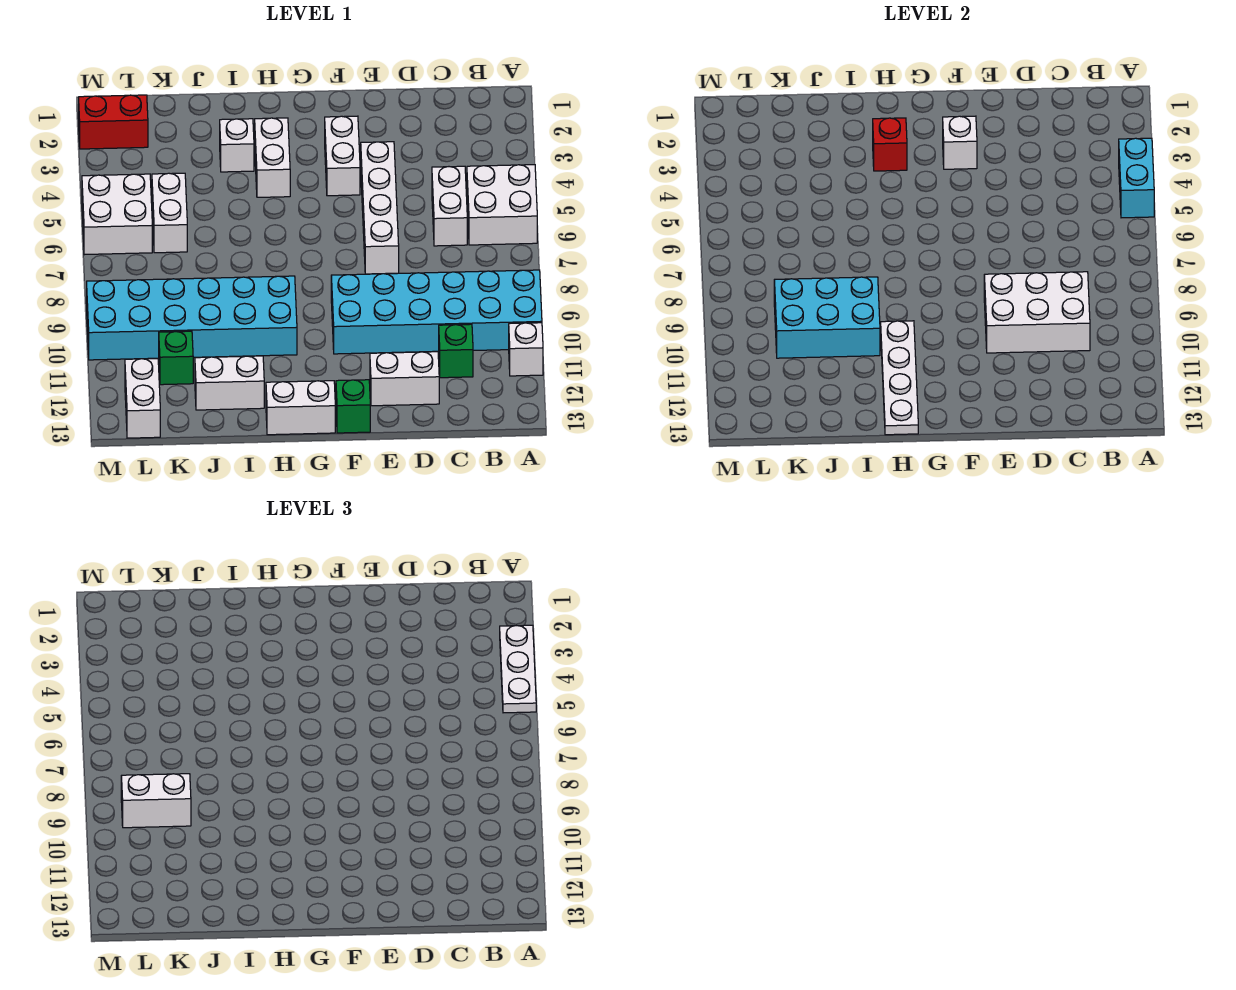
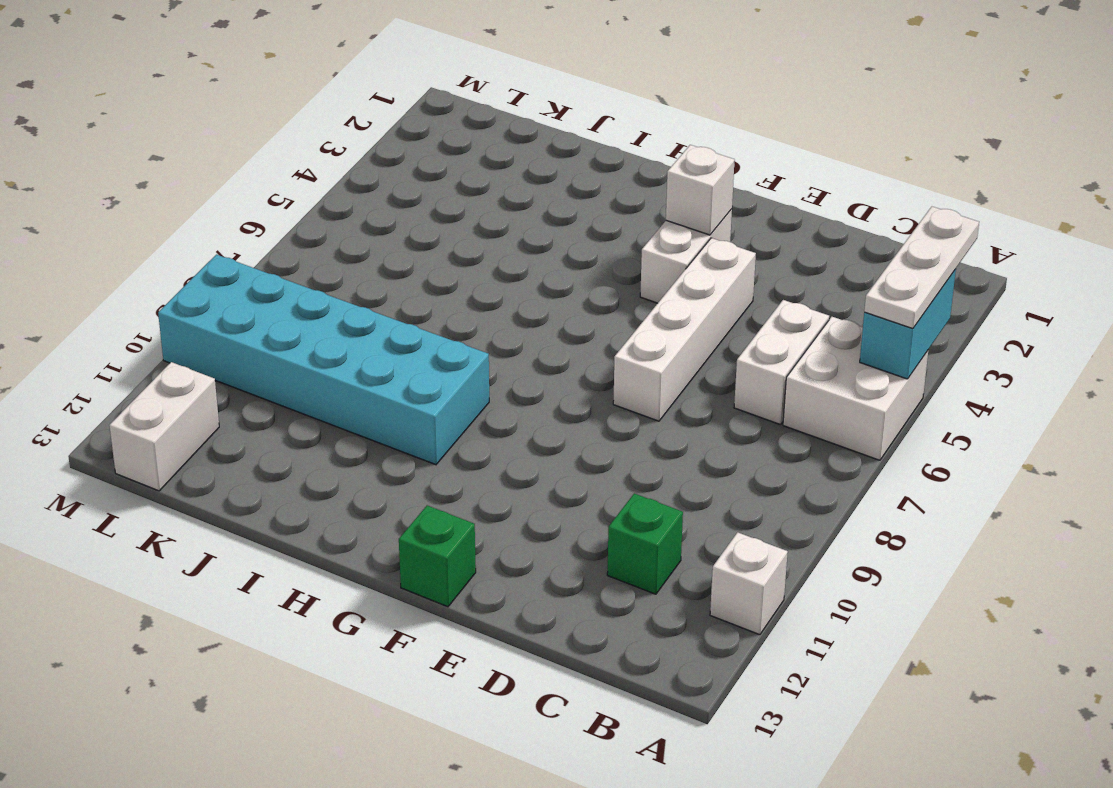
none -> cyan 2x6 brick [331,270,542,354]
none -> white 1x2 brick [370,352,439,406]
none -> white 1x2 brick [266,381,335,435]

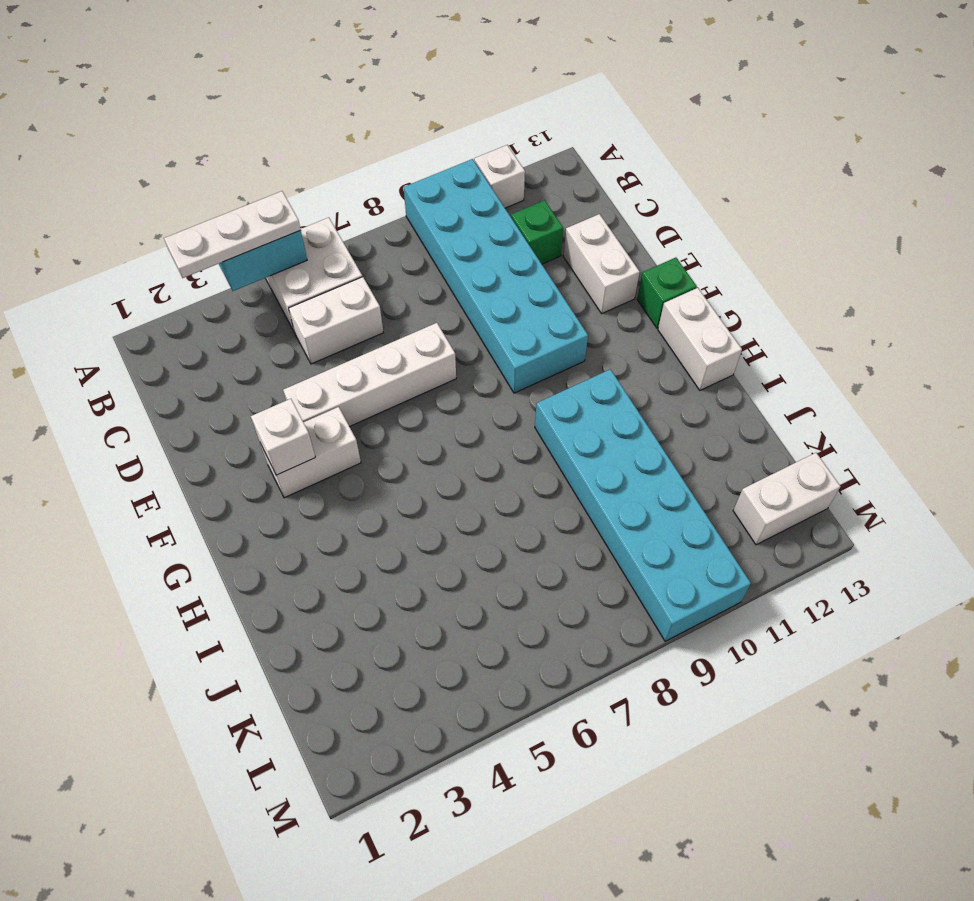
none -> white 1x2 brick [255,118,290,197]
none -> white 1x1 brick [220,119,254,172]
none -> white 1x2 brick [195,356,264,410]

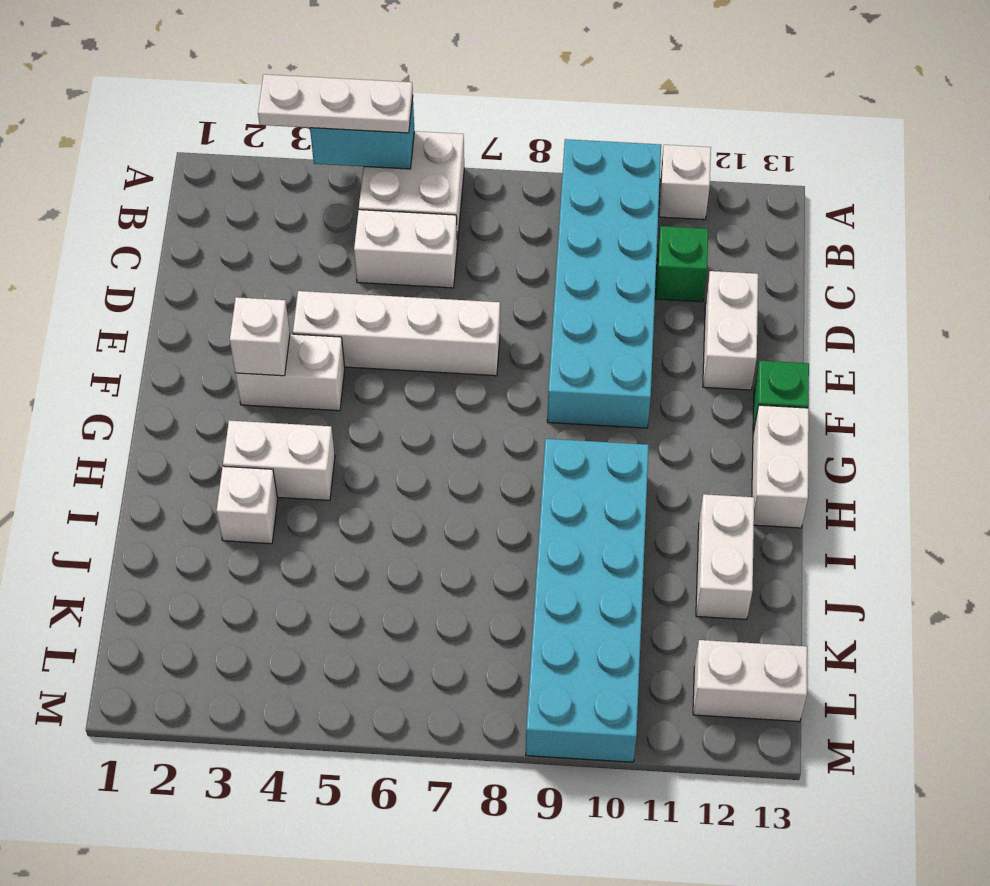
none -> white 1x2 brick [152,173,187,253]
none -> green 1x1 brick [159,331,193,385]
none -> red 1x2 brick [79,95,148,149]

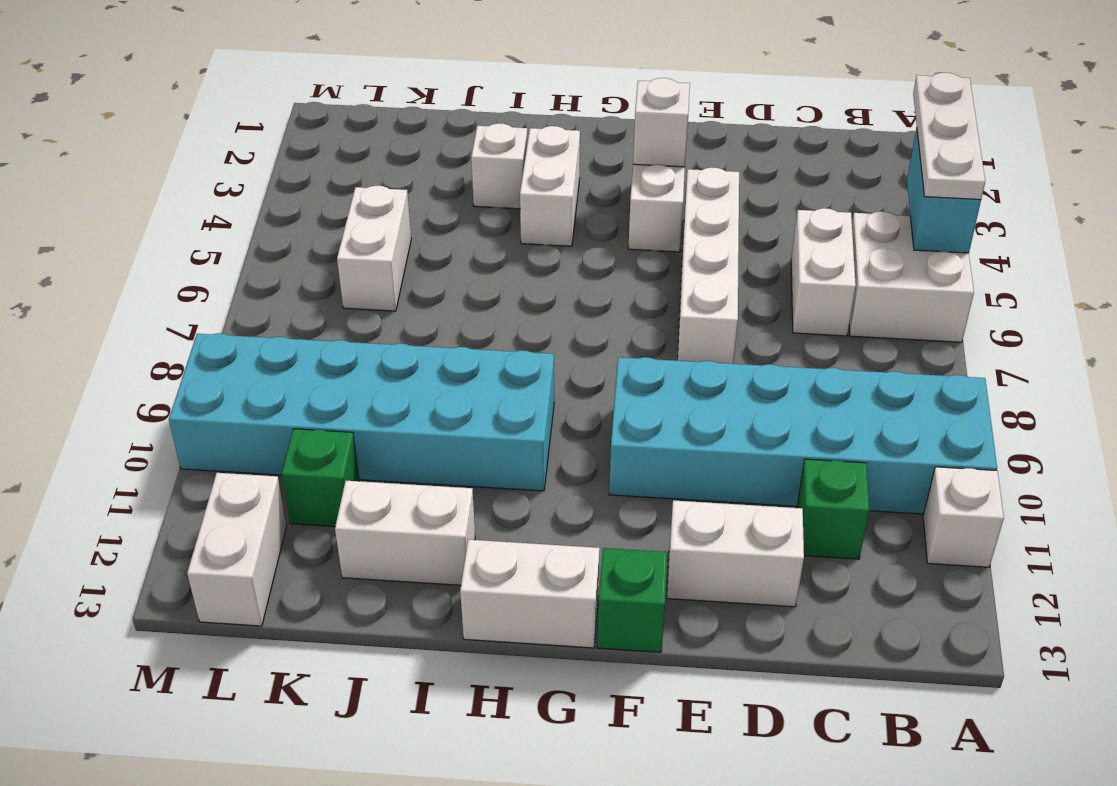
none -> red 1x2 brick [79,95,148,149]
none -> white 2x2 brick [82,174,152,255]
none -> white 2x3 brick [984,272,1090,353]

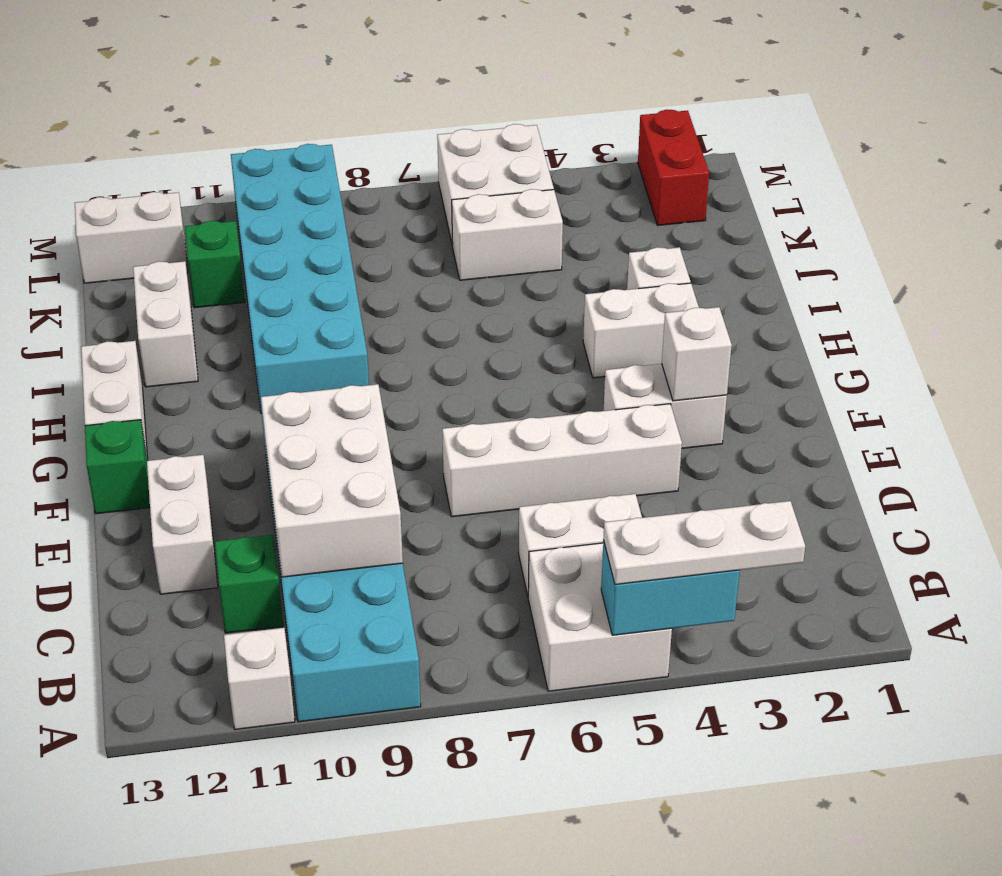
none -> red 1x1 brick [873,118,907,171]
none -> white 1x4 plate [881,321,918,435]
none -> cyan 2x3 brick [774,277,880,358]

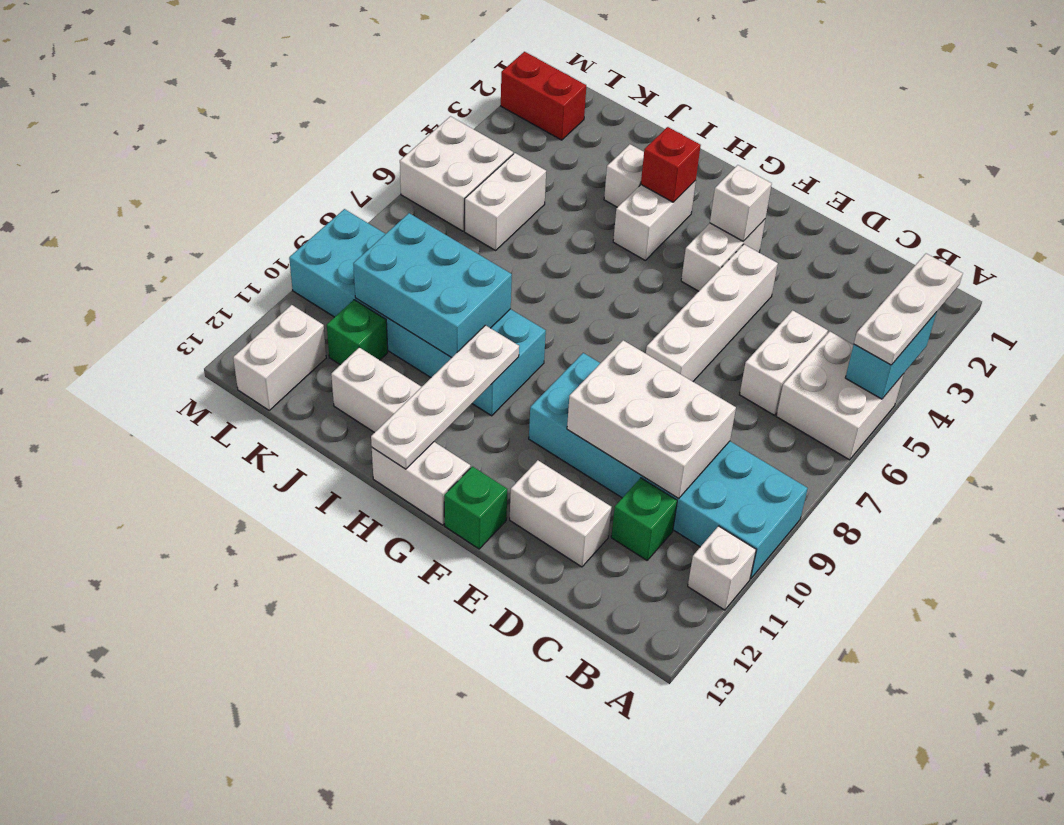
none -> white 1x2 brick [121,774,191,828]

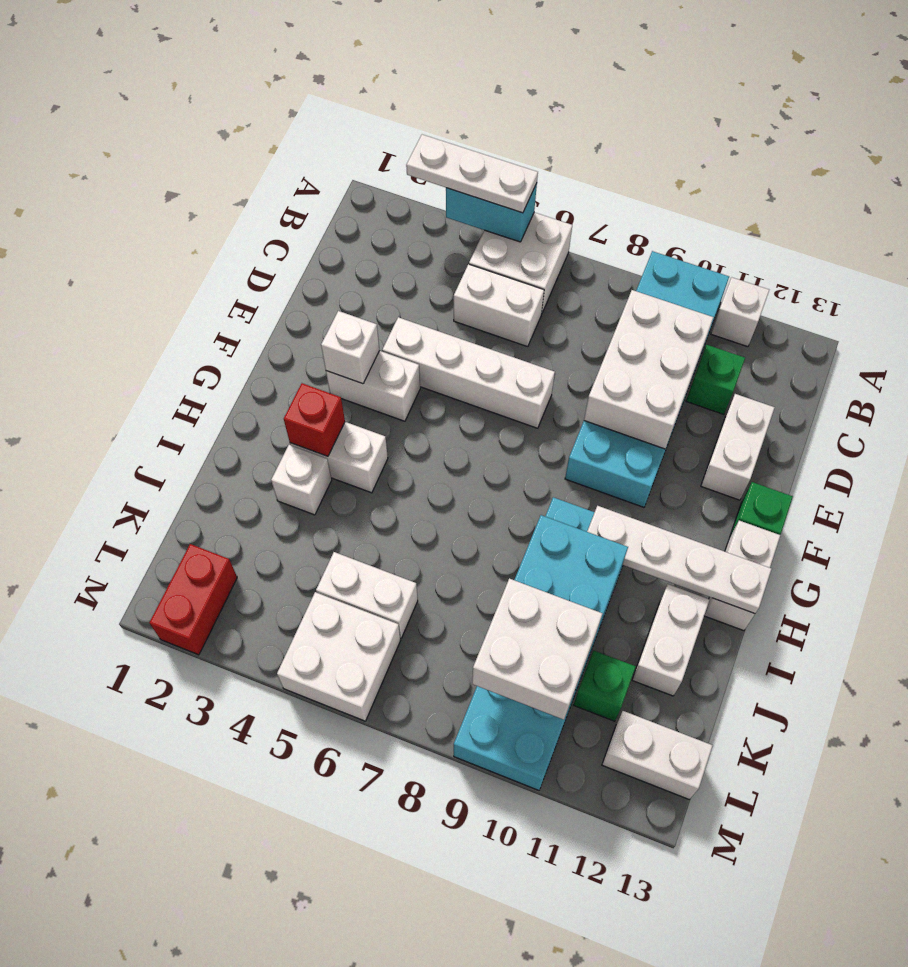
white 2x2 brick [472,578,602,720] -> white 1x2 brick [121,774,191,828]

